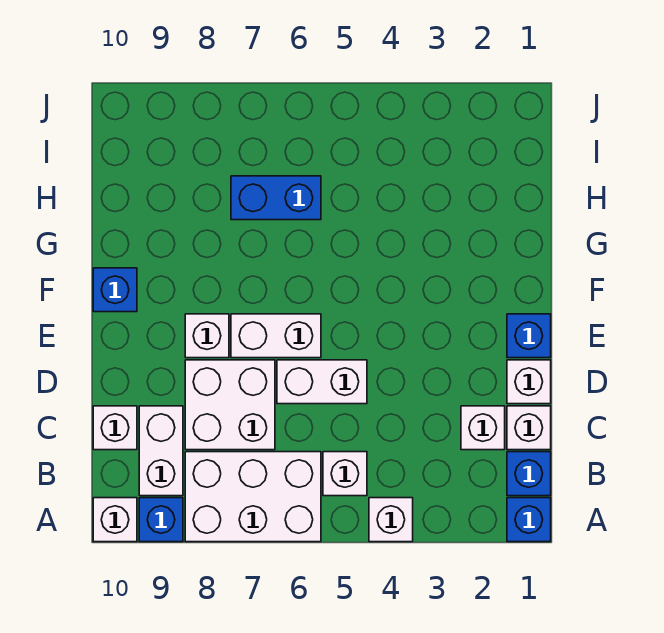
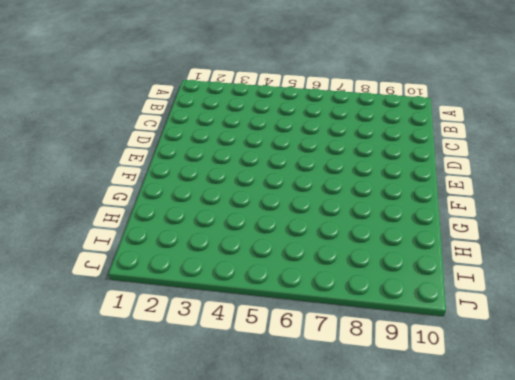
none -> blue 1x1 brick [507,498,551,542]
none -> white 1x1 brick [369,498,413,542]
none -> white 2x3 brick [185,452,321,542]

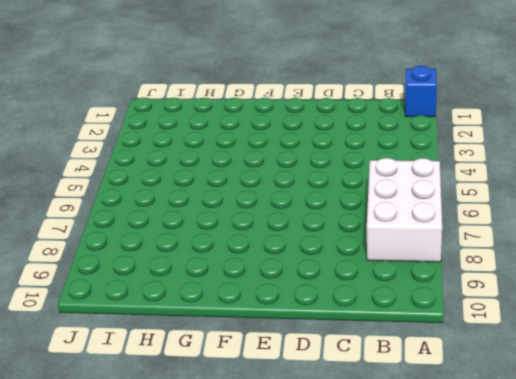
none -> white 1x1 brick [369,498,413,542]
none -> blue 1x1 brick [139,498,183,542]
none -> white 1x1 brick [93,498,137,542]

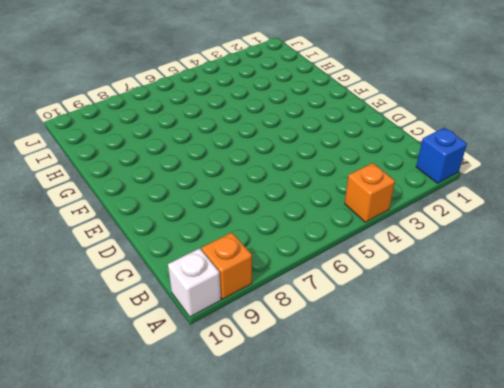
orange 1x1 brick [345,163,395,222] -> white 1x1 brick [369,498,413,542]
orange 1x1 brick [202,233,252,299] -> blue 1x1 brick [139,498,183,542]
none -> white 2x3 brick [185,452,321,542]
none -> blue 1x1 brick [507,452,551,496]
none -> white 1x1 brick [323,452,367,496]

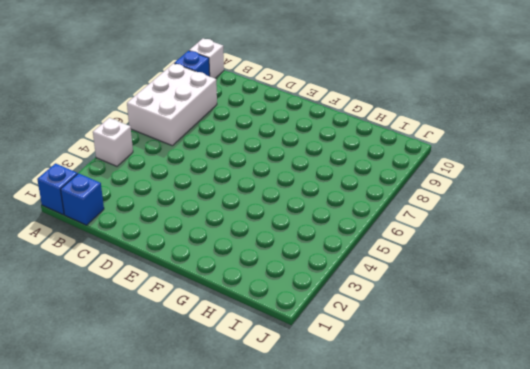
none -> white 1x1 brick [323,452,367,496]
none -> white 1x2 brick [139,406,183,496]
none -> white 1x1 brick [507,406,551,450]

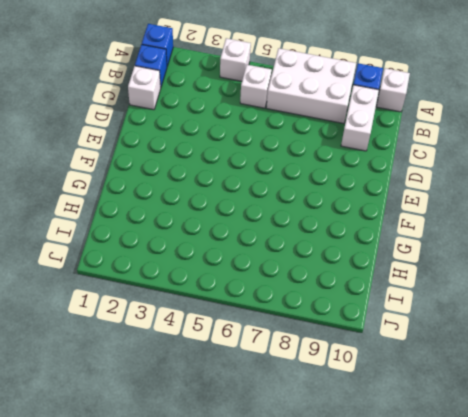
none -> white 1x1 brick [461,406,505,450]
none -> white 2x2 brick [185,360,275,450]
none -> white 1x1 brick [93,406,137,450]

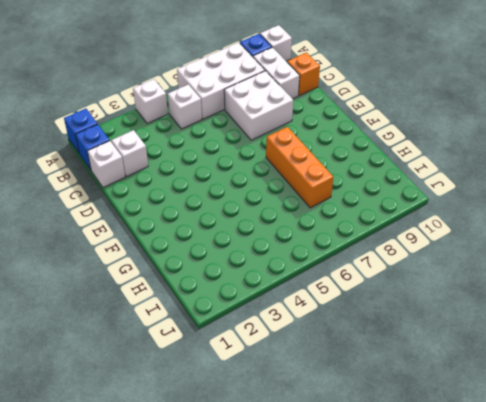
orange 1x1 brick [287,52,320,96] -> white 1x1 brick [93,406,137,450]
orange 1x3 brick [266,127,333,208] -> blue 1x2 brick [231,176,321,220]
none -> white 1x1 brick [507,360,551,404]
none -> white 1x2 brick [277,360,367,404]
none -> blue 1x1 brick [507,314,551,358]

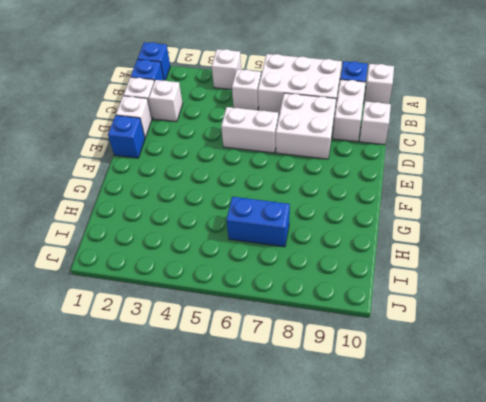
none -> white 1x2 brick [231,314,321,358]
none -> white 1x1 brick [185,314,229,358]
none -> blue 1x1 brick [93,268,137,312]

